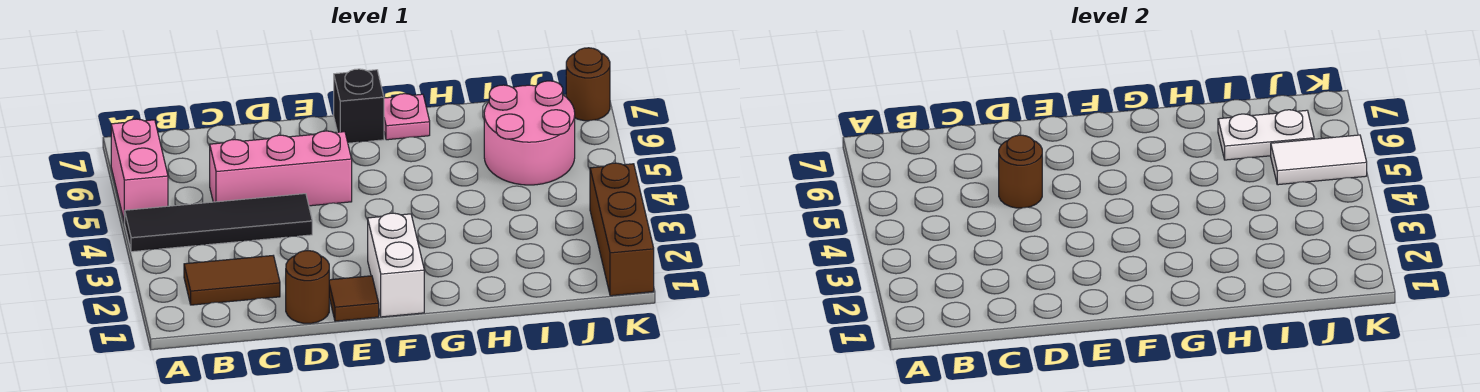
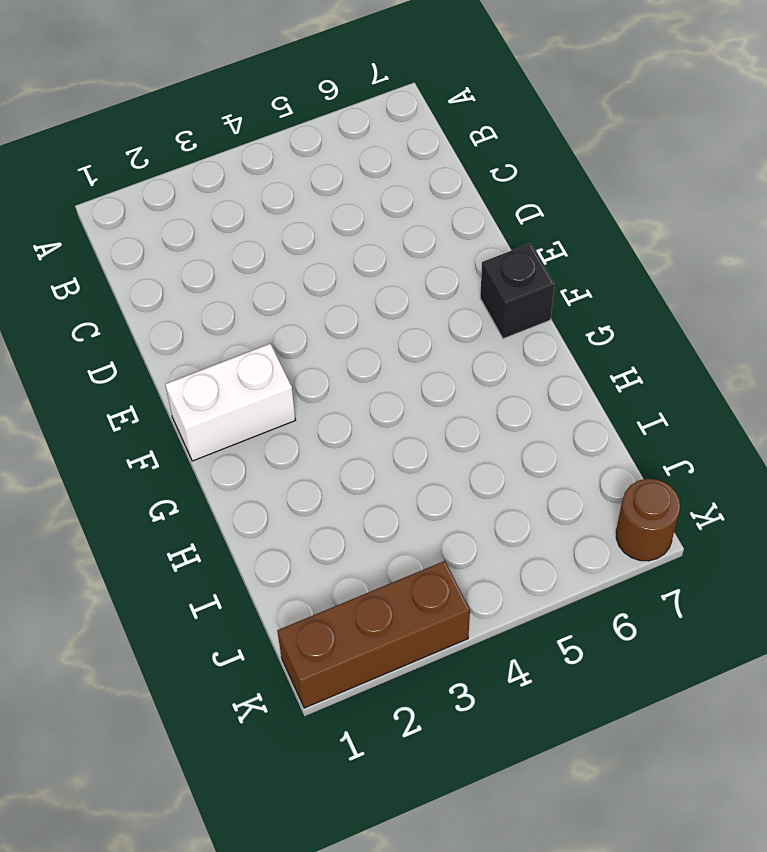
none -> black 1x4 tile [125,194,312,252]
none -> pink 1x2 brick [111,119,168,223]
none -> brown 1x2 tile [184,256,280,305]

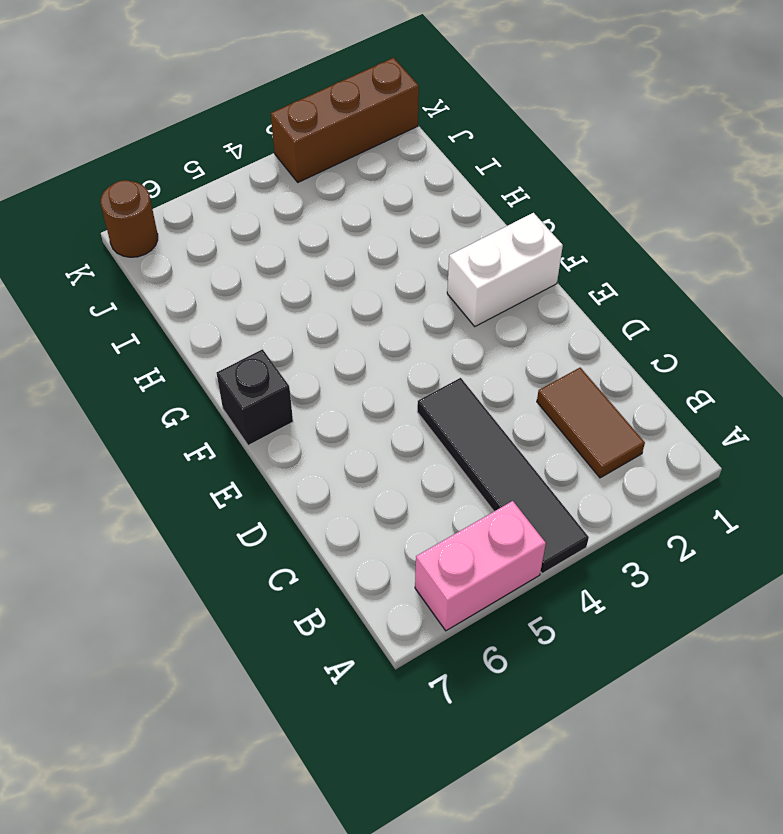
none -> pink 1x3 brick [210,131,352,206]
none -> brown 1x1 round brick [286,251,329,323]
none -> brown 1x1 tile [329,276,379,321]

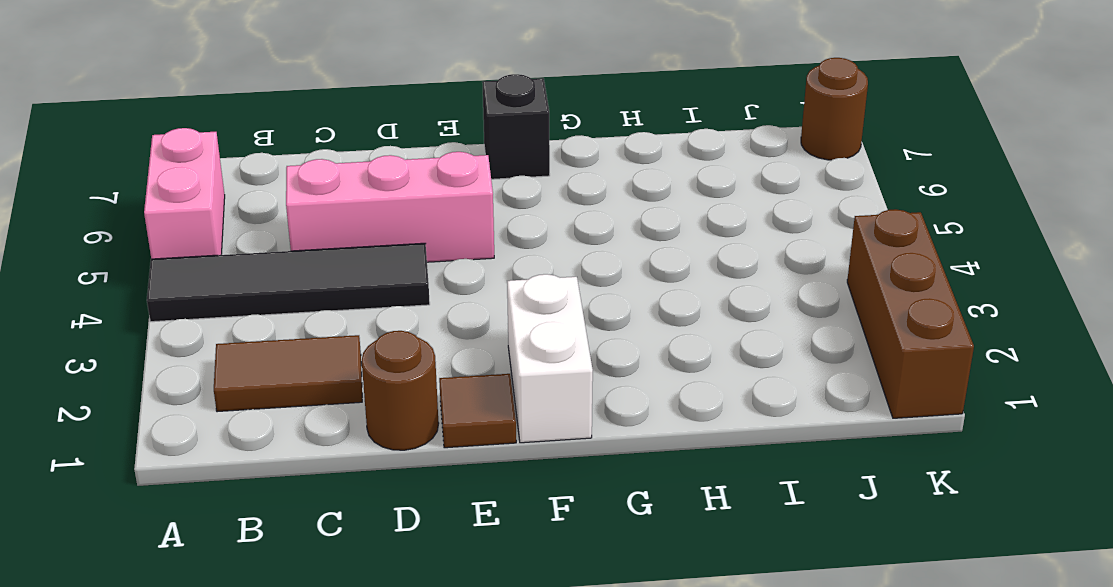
none -> pink 1x1 plate [384,94,430,140]
none -> pink 2x2 round brick [484,81,575,185]
none -> brown 1x1 round brick [999,135,1042,208]

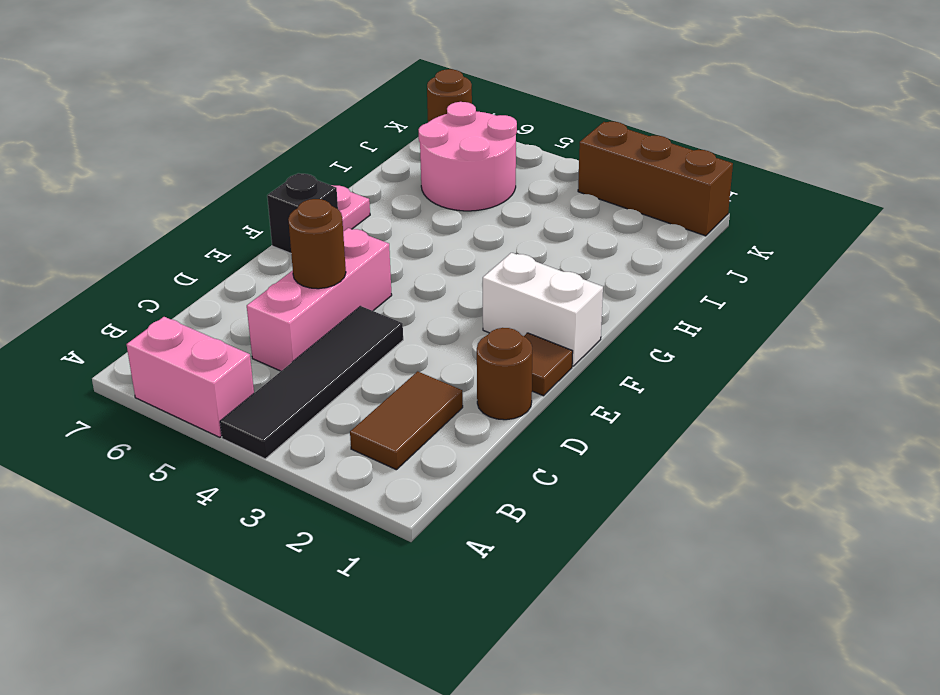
none -> white 1x2 plate [1218,110,1314,160]
none -> white 1x2 tile [1271,135,1367,185]

